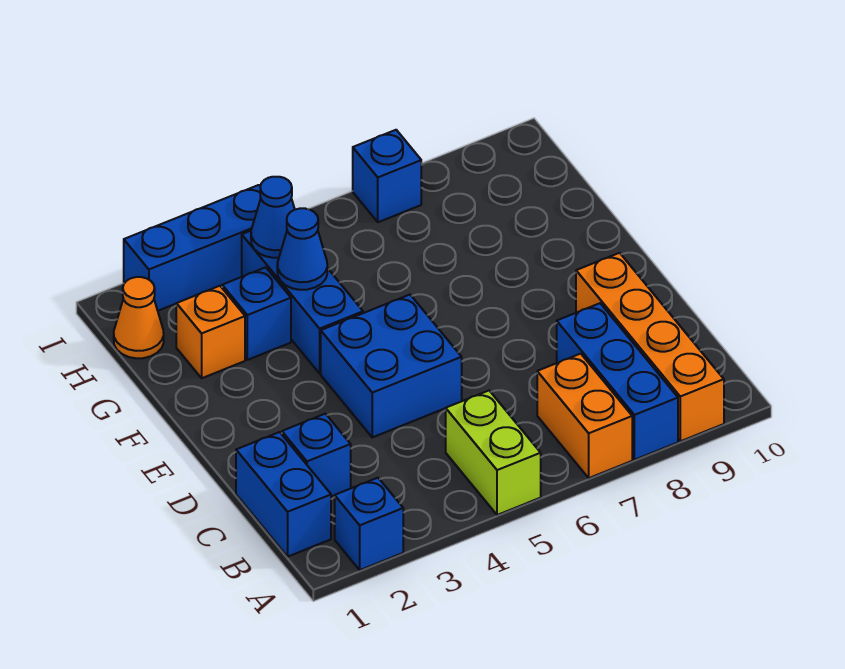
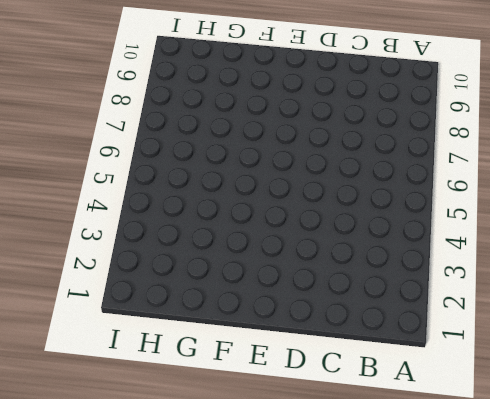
none -> blue 1x1 brick [335,478,403,570]
none -> lime 1x2 brick [446,391,541,515]
none -> orange 1x2 brick [537,354,632,478]

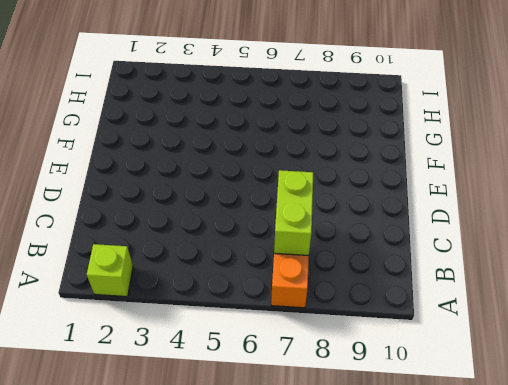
lime 1x1 brick [87,244,133,297] -> blue 1x1 brick [335,478,403,570]
lime 1x2 brick [274,170,313,256] -> lime 1x2 brick moved to [446,391,541,515]
none -> blue 1x3 brick [557,303,678,460]
none -> orange 1x4 brick [576,253,724,441]
none -> blue 1x2 brick [236,432,331,556]

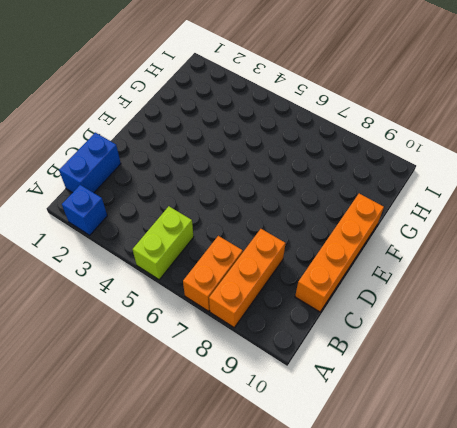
orange 1x3 brick [209,229,285,327] -> blue 1x3 brick [557,303,678,460]
orange 1x4 brick [295,194,384,312] -> orange 1x4 brick moved to [576,253,724,441]
none -> blue 1x1 brick [282,414,351,497]
none -> blue 2x2 brick [321,295,462,437]
none -> blue 1x3 brick [242,231,363,373]

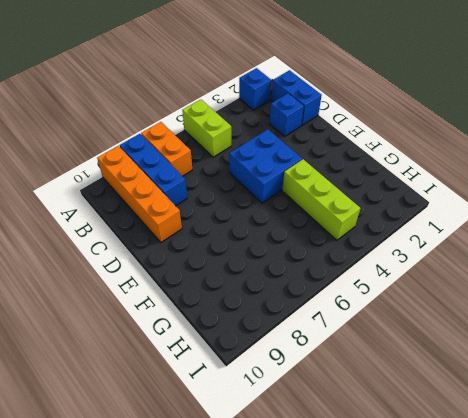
lime 1x3 brick [282,159,360,240] -> blue 1x3 brick [242,231,363,373]
none -> orange 1x1 brick [176,286,245,378]
none -> blue 1x1 brick [222,267,291,360]
none -> orange 1x1 cone [114,277,164,358]

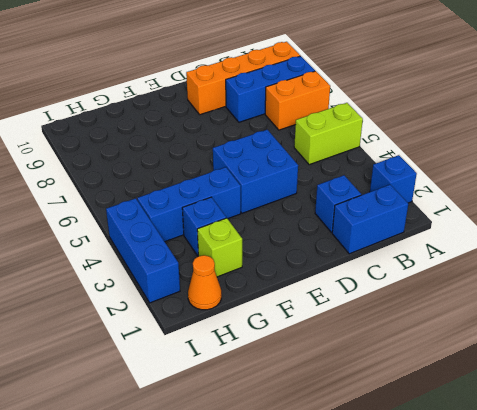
lime 1x1 brick [197,218,242,277] -> orange 1x1 brick [176,286,245,378]
none -> blue 1x1 brick [353,130,421,222]
none -> blue 1x1 cone [277,208,327,290]
none -> blue 1x1 cone [251,177,295,258]

